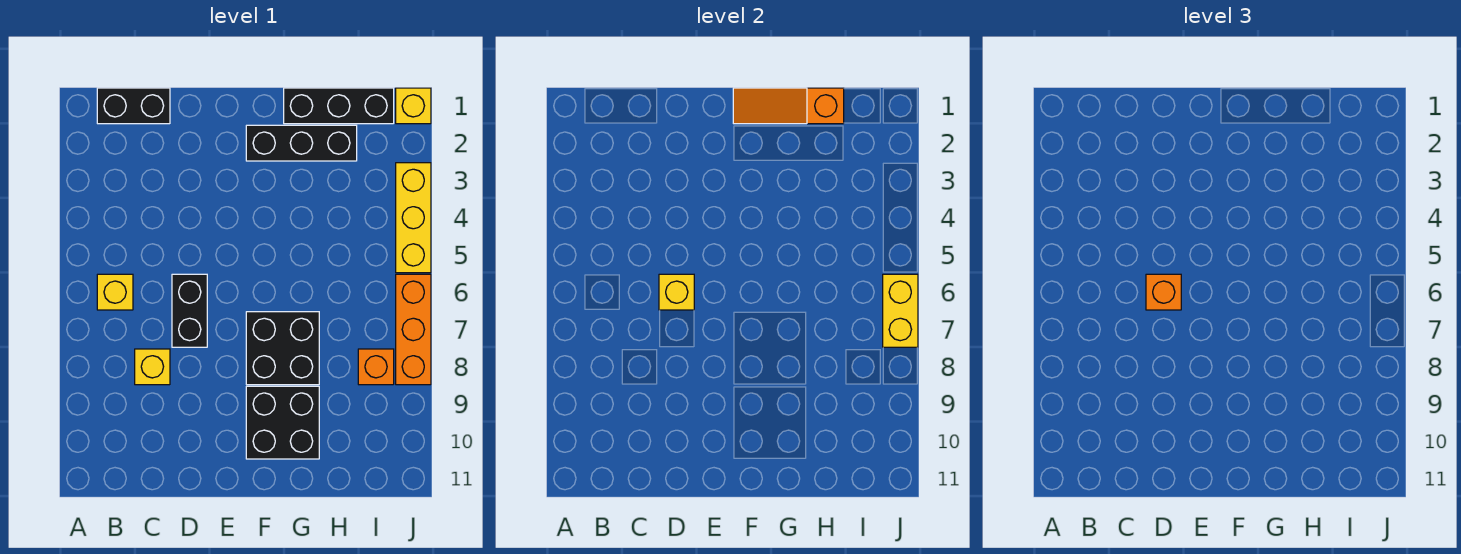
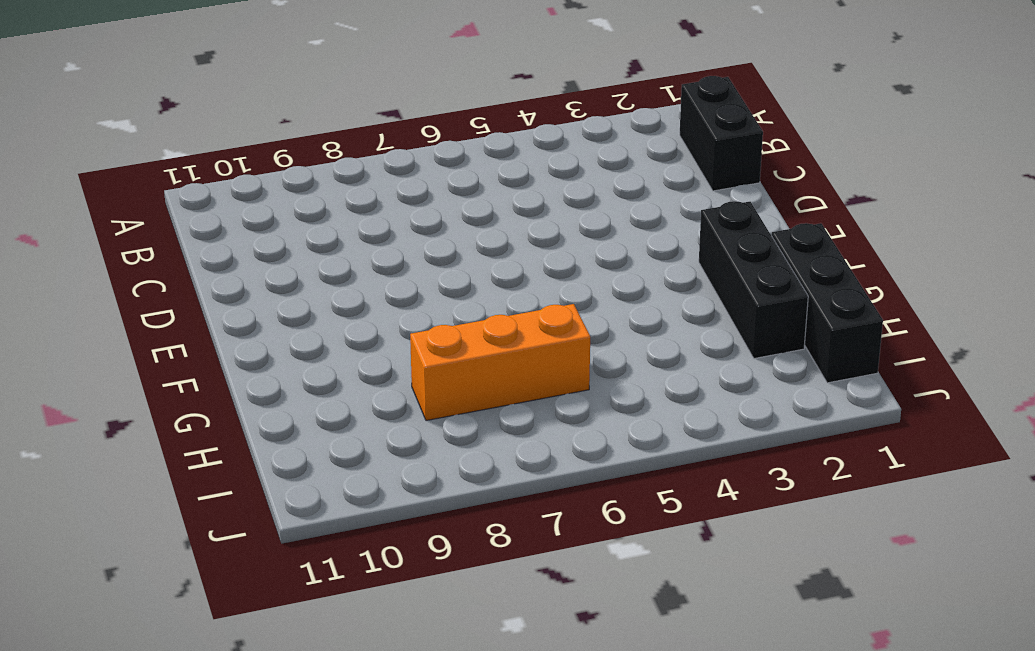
orange 1x3 brick [410,304,590,421] -> orange 1x3 brick moved to [396,274,431,385]
none -> yellow 1x1 brick [97,274,133,310]
none -> yellow 1x1 brick [135,349,170,385]
none -> black 1x2 brick [172,274,207,347]

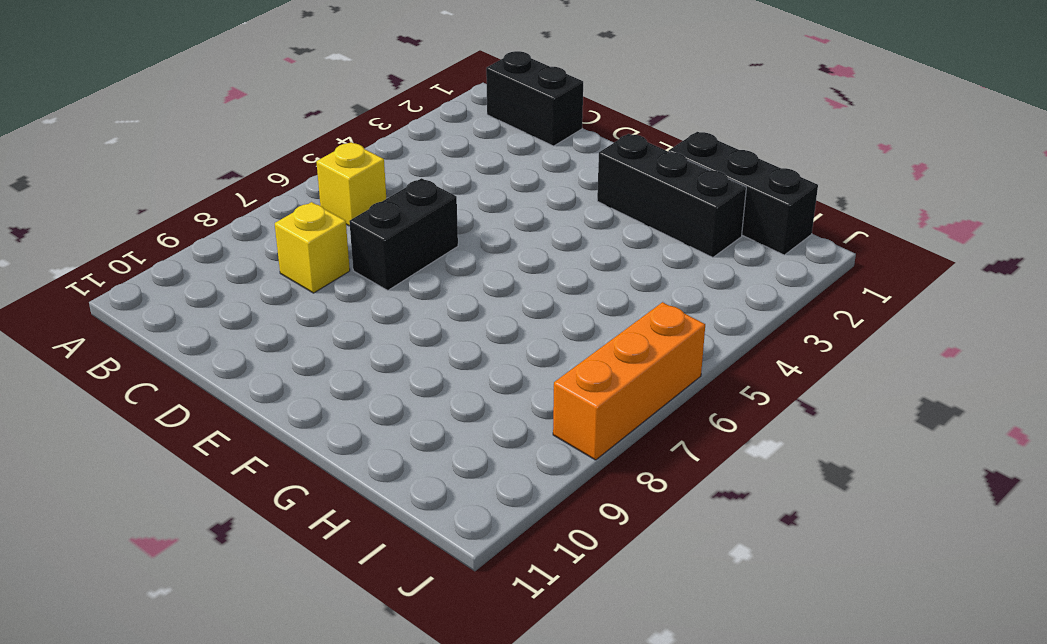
none -> black 2x2 brick [246,312,319,385]
none -> black 2x2 brick [246,386,319,459]
none -> orange 1x1 brick [358,349,394,385]

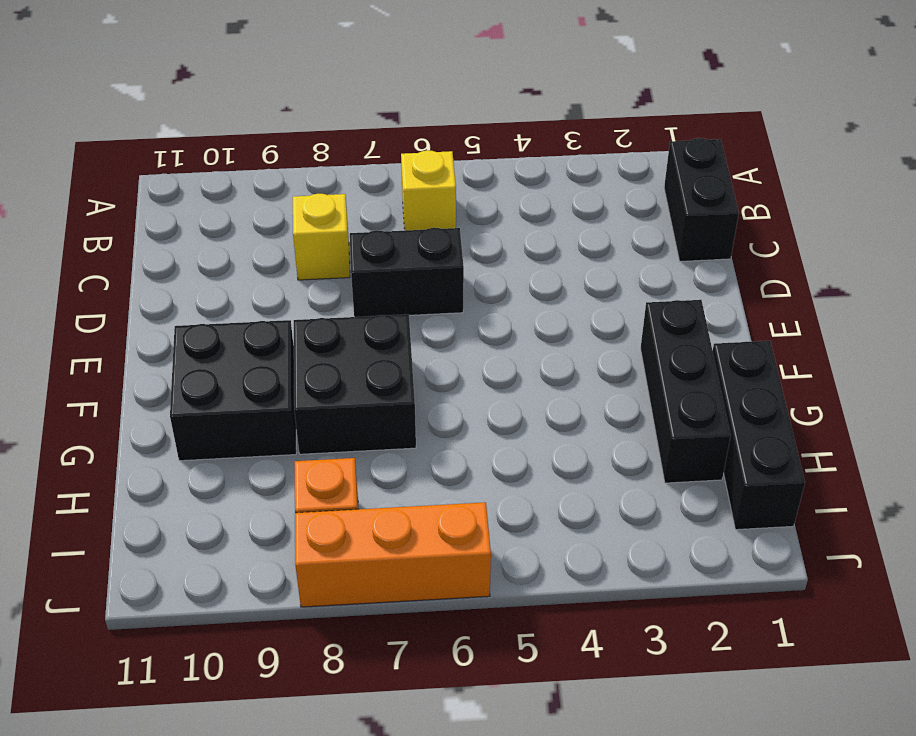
none -> yellow 1x1 brick [396,88,431,124]
none -> yellow 1x3 brick [396,163,431,273]
none -> yellow 1x1 brick [659,274,694,310]

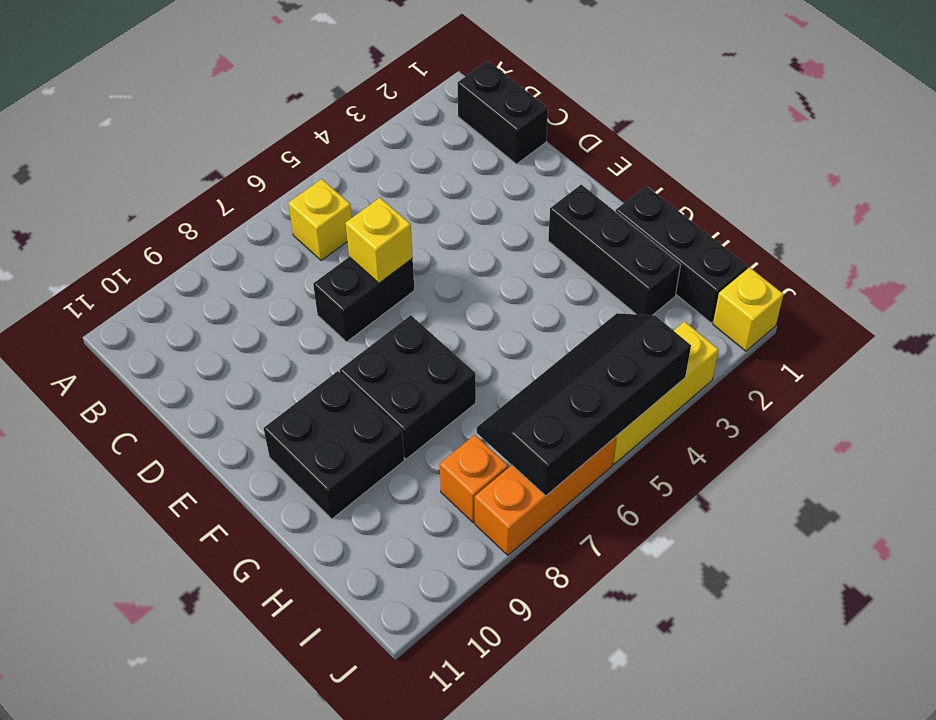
black 2x4 slope [477,313,691,496] -> yellow 1x2 brick [883,274,918,347]
none -> yellow 1x1 brick [135,349,170,385]
none -> orange 1x3 slope [733,88,844,124]
none -> orange 1x1 brick [1146,274,1181,310]

